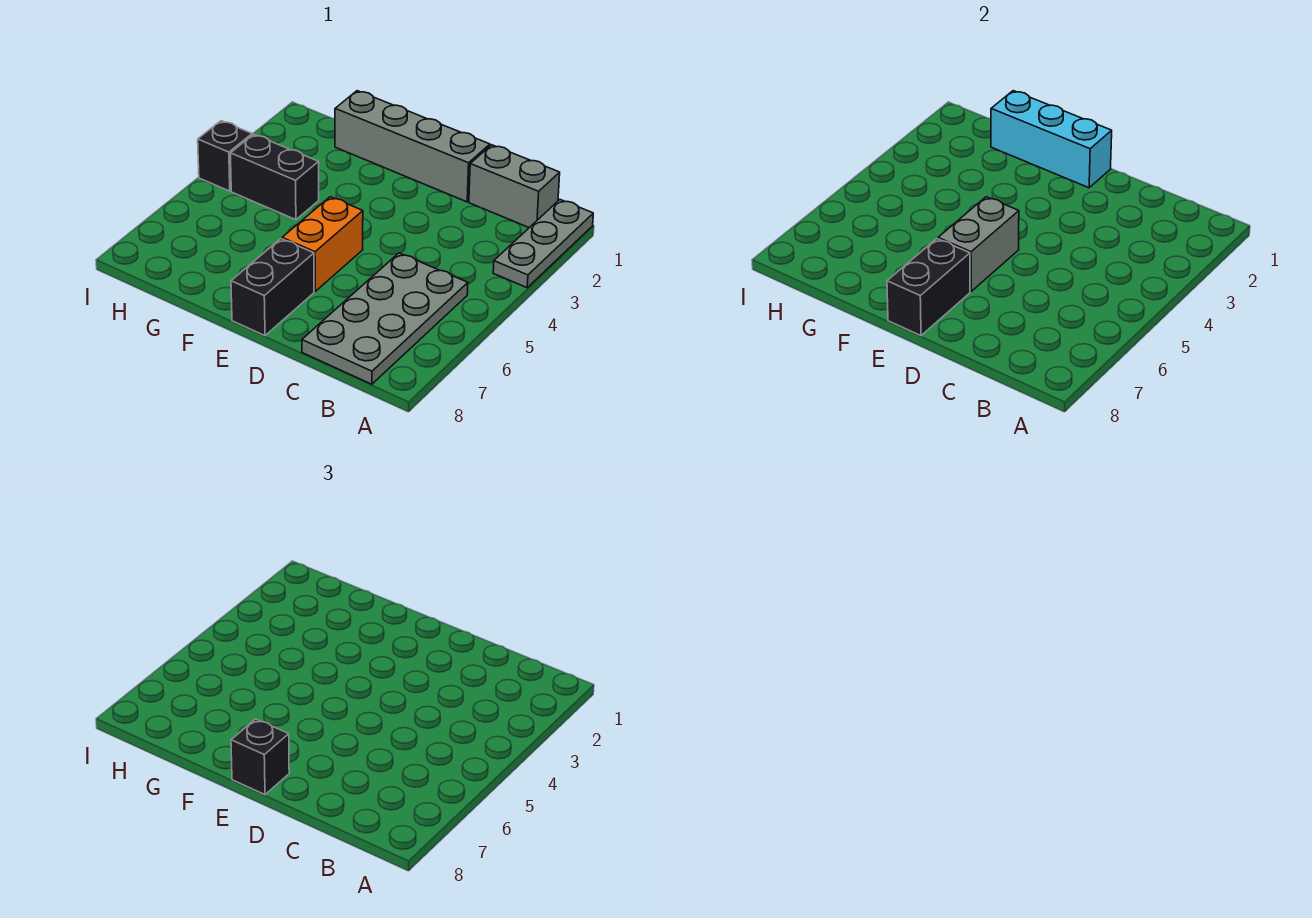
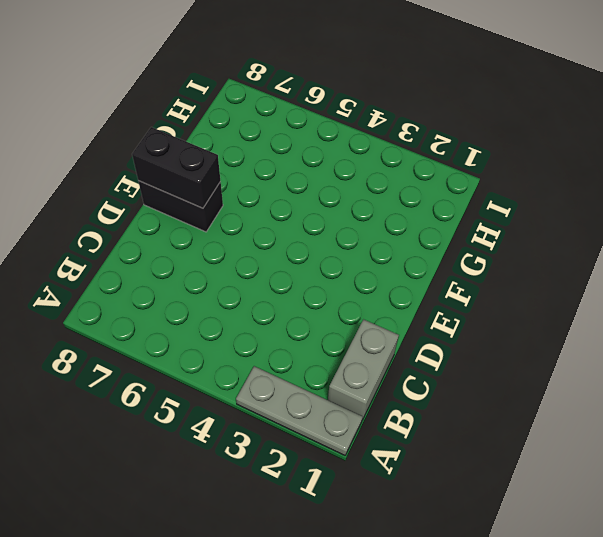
none -> grey 2x4 plate [302,253,468,384]
none -> grey 1x4 brick [335,91,490,202]
none -> orange 1x2 brick [282,197,363,291]

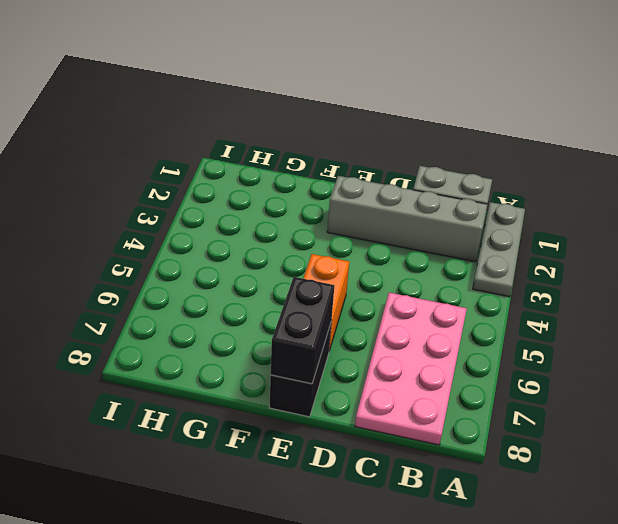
grey 1x4 brick [327,176,487,262] -> grey 1x4 brick moved to [335,91,490,202]
pink 2x4 plate [355,293,467,445] -> grey 2x4 plate [302,253,468,384]
none -> black 1x2 brick [230,134,319,220]
none -> black 1x1 brick [198,121,252,191]
none -> cyan 1x3 brick [991,91,1112,188]

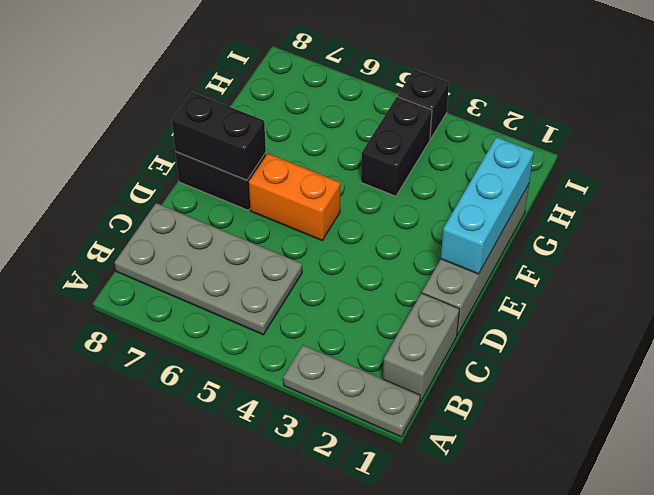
none -> grey 1x2 brick [938,197,1019,291]
none -> black 1x1 brick [231,719,289,795]

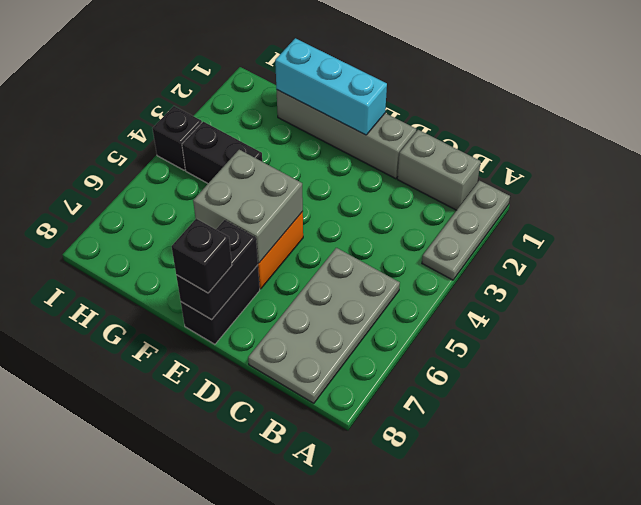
grey 2x2 brick [193,150,303,263] -> grey 1x2 brick [938,197,1019,291]

